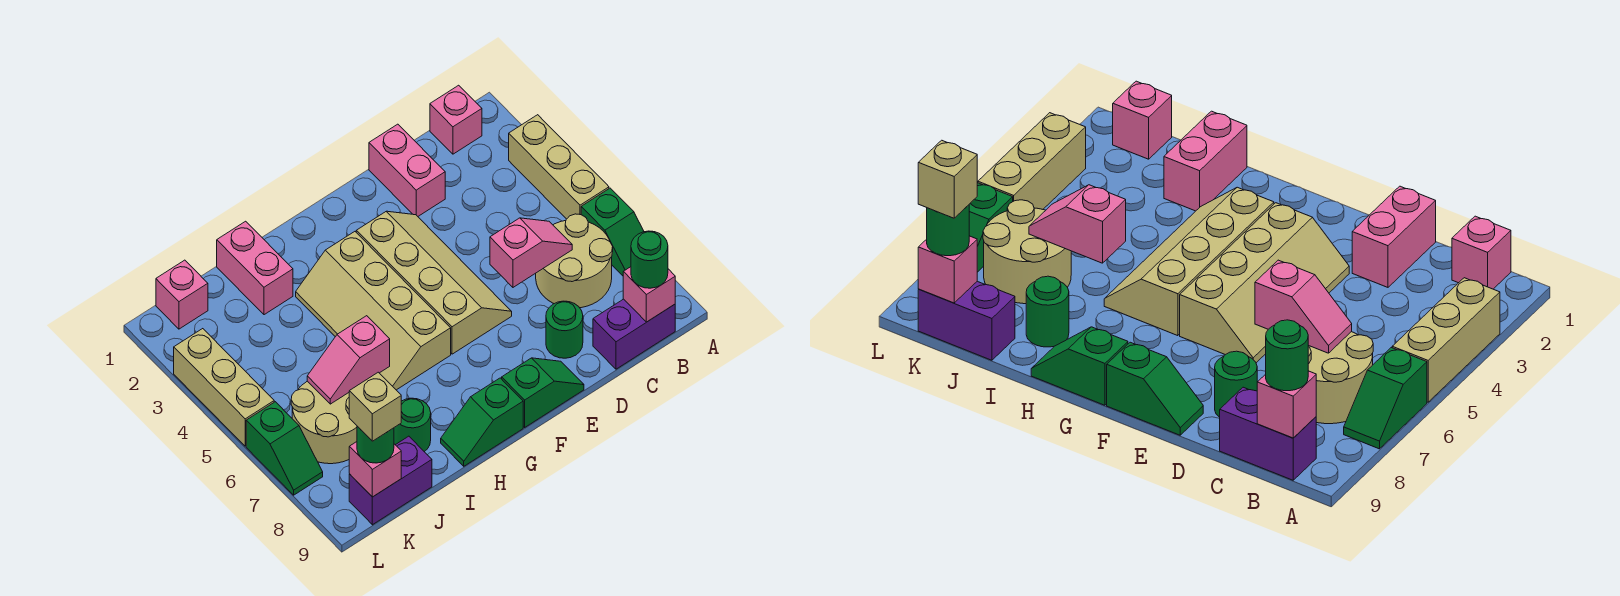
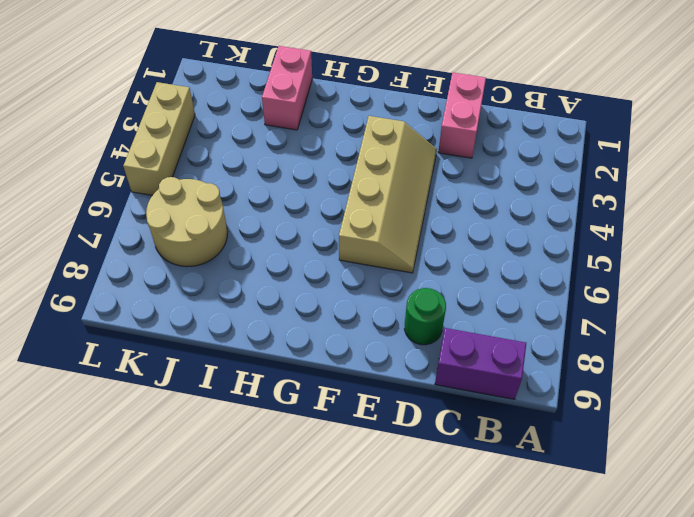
none -> tan 1x3 brick [509,115,609,219]
none -> green 1x2 slope [581,188,644,276]
none -> pink 1x1 brick [430,85,482,154]

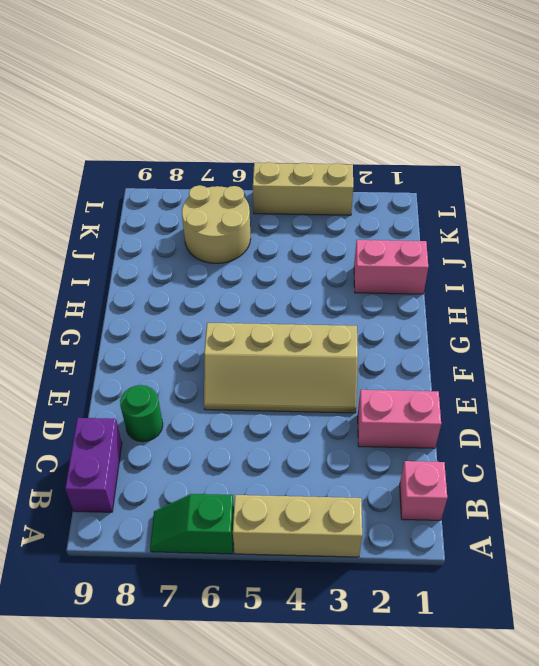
none -> tan 2x2 round brick [536,214,613,308]
none -> green 1x2 slope [502,358,584,427]
none -> tan 2x4 slope [296,232,451,390]

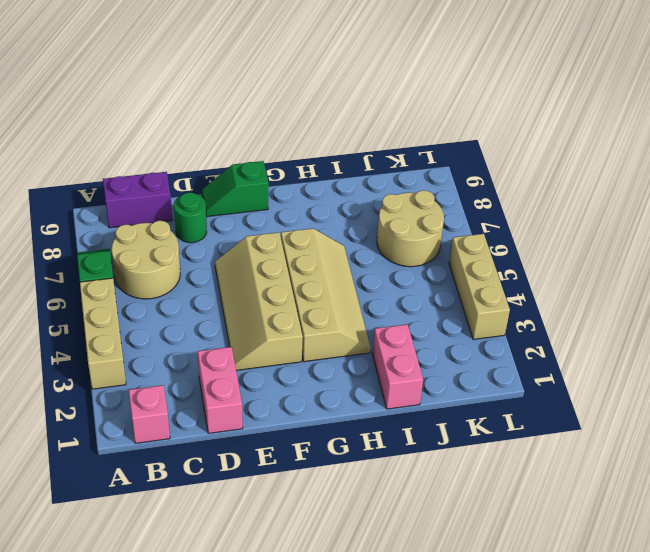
none -> green 1x2 slope [441,378,523,466]
none -> green 1x1 round brick [394,398,431,452]
none -> purple 1x2 brick [349,436,432,525]

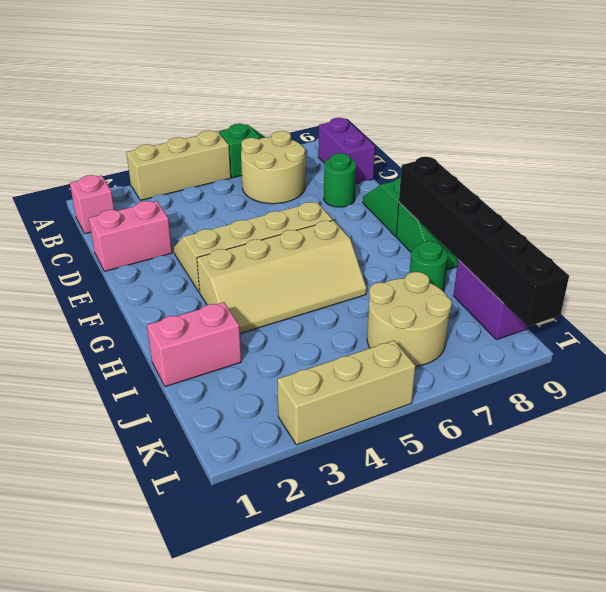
black 1x6 brick [399,157,569,326] -> pink 1x1 brick [349,442,401,497]
none -> pink 1x1 brick [156,260,208,329]
none -> green 1x2 slope [246,402,323,495]
none -> pink 1x1 brick [623,267,675,322]

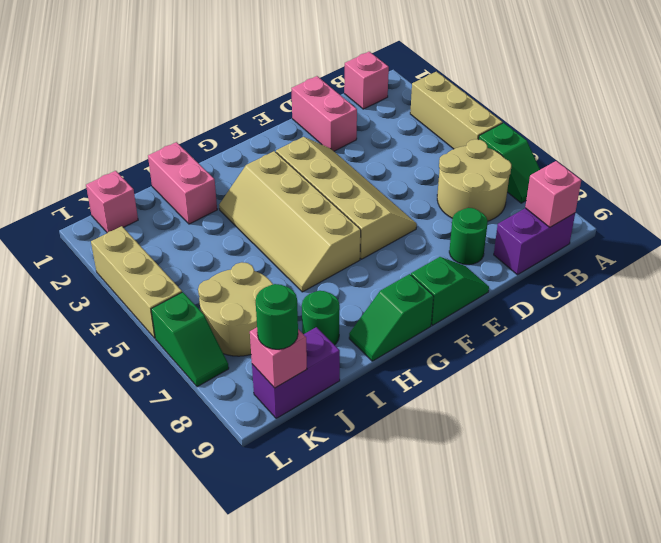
none -> pink 1x2 slope [490,218,572,287]
none -> pink 1x2 slope [307,316,390,404]
none -> green 1x1 round brick [631,231,668,288]

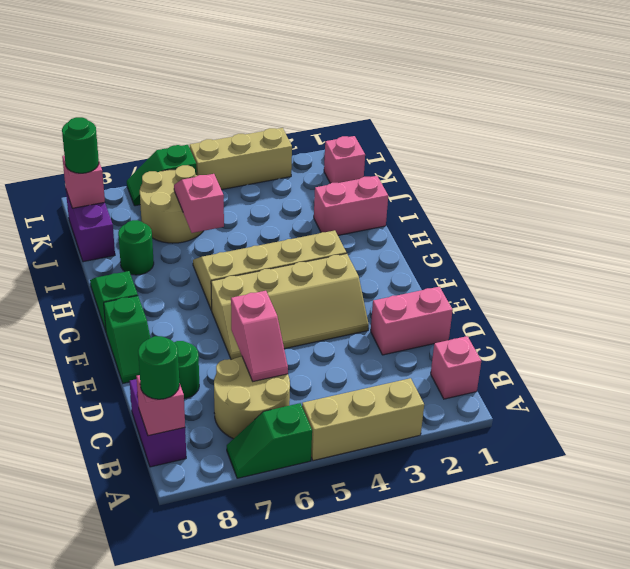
none -> tan 1x1 brick [349,372,401,441]

